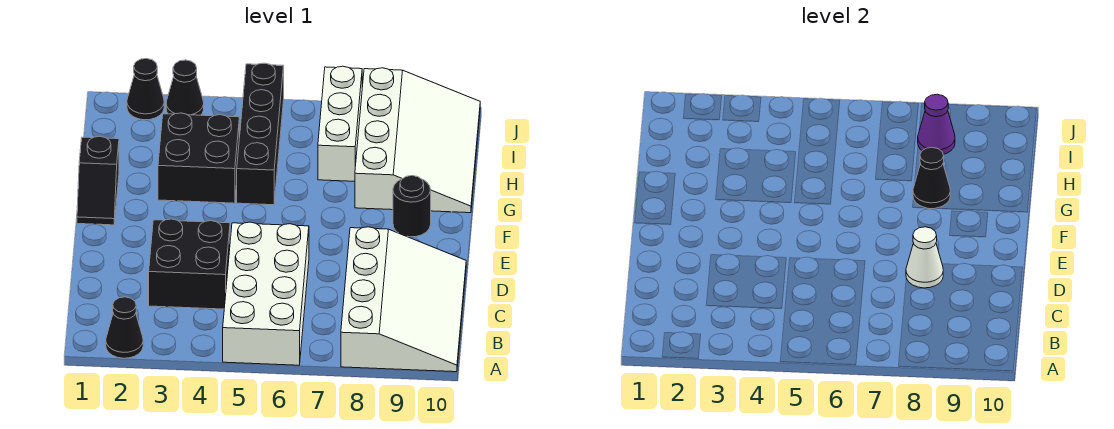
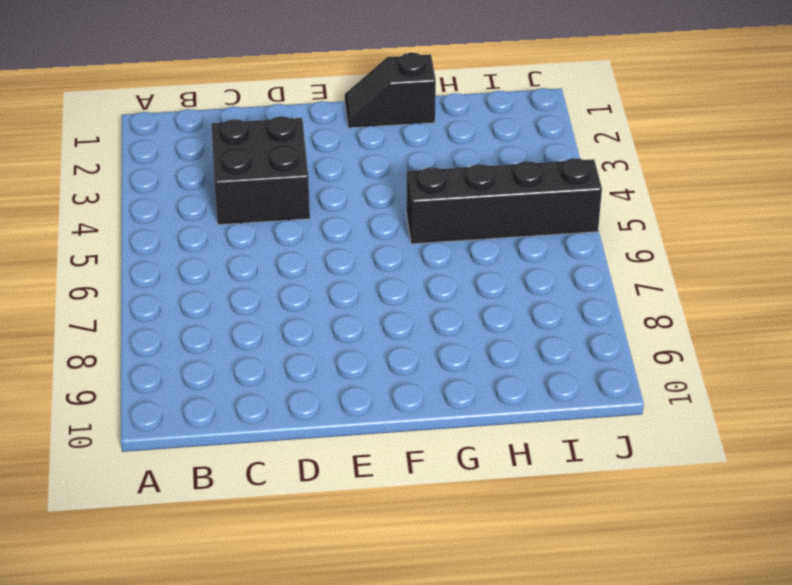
none -> black 1x1 cone [106,297,143,358]
none -> white 2x4 brick [223,222,309,365]
none -> white 3x4 slope [341,227,466,372]

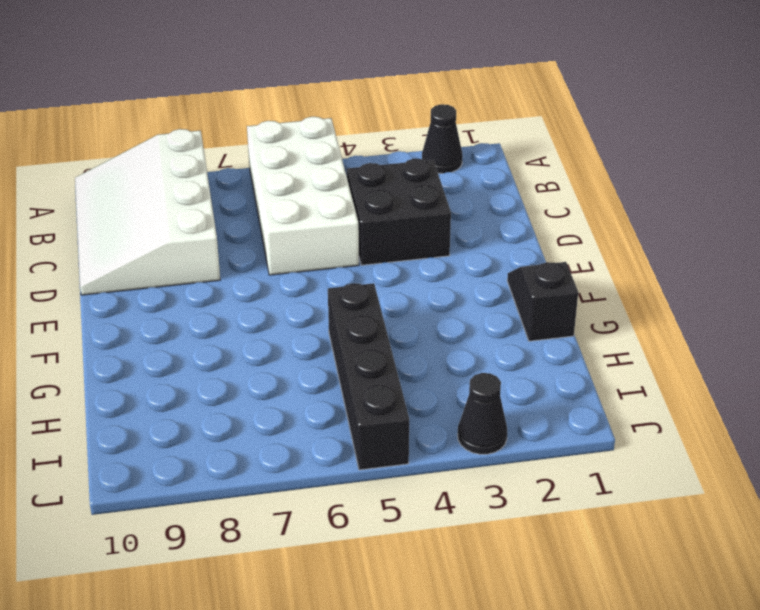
none -> black 1x1 round brick [393,176,431,237]
none -> black 2x2 brick [158,113,239,203]
none -> white 3x4 slope [355,68,480,213]

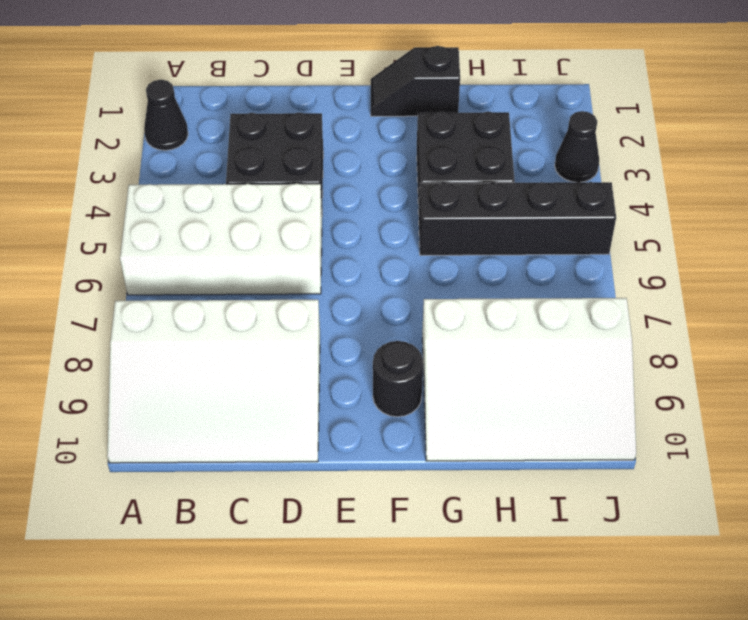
none -> white 1x3 brick [318,66,362,181]
none -> black 1x1 cone [127,59,164,120]
none -> white 1x1 cone [906,227,943,288]

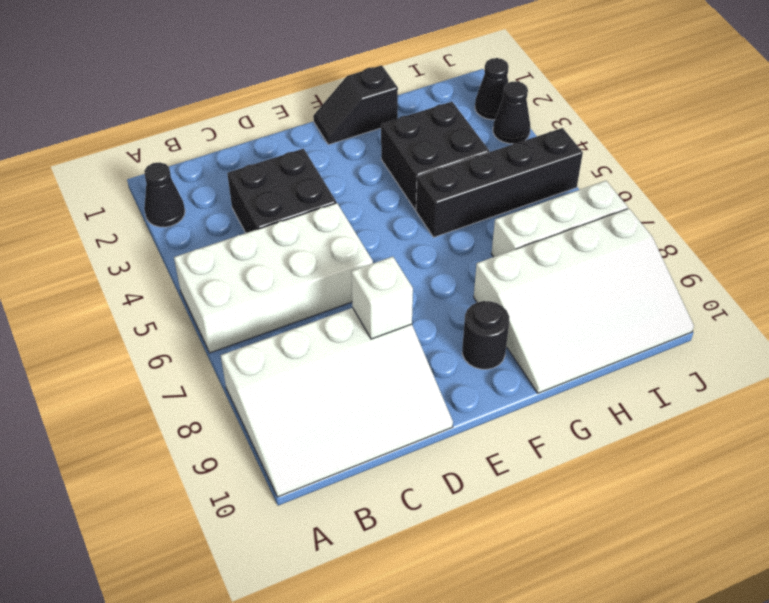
white 1x1 brick [351,257,413,339] -> white 1x1 cone [906,227,943,288]
none -> black 1x1 cone [913,147,950,209]
none -> purple 1x1 cone [918,94,955,154]

